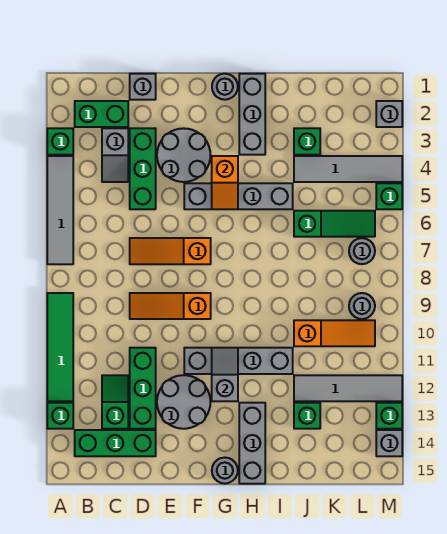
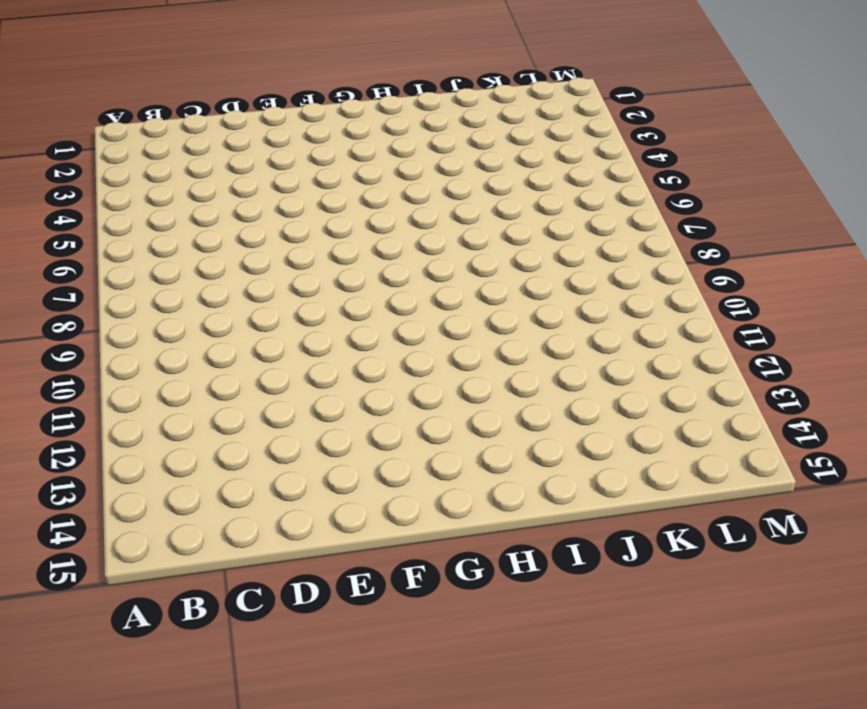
none -> green 1x1 brick [47,128,73,155]
none -> grey 1x4 tile [47,156,73,264]
none -> green 1x4 tile [47,293,73,401]
none -> green 1x1 brick [47,403,73,429]

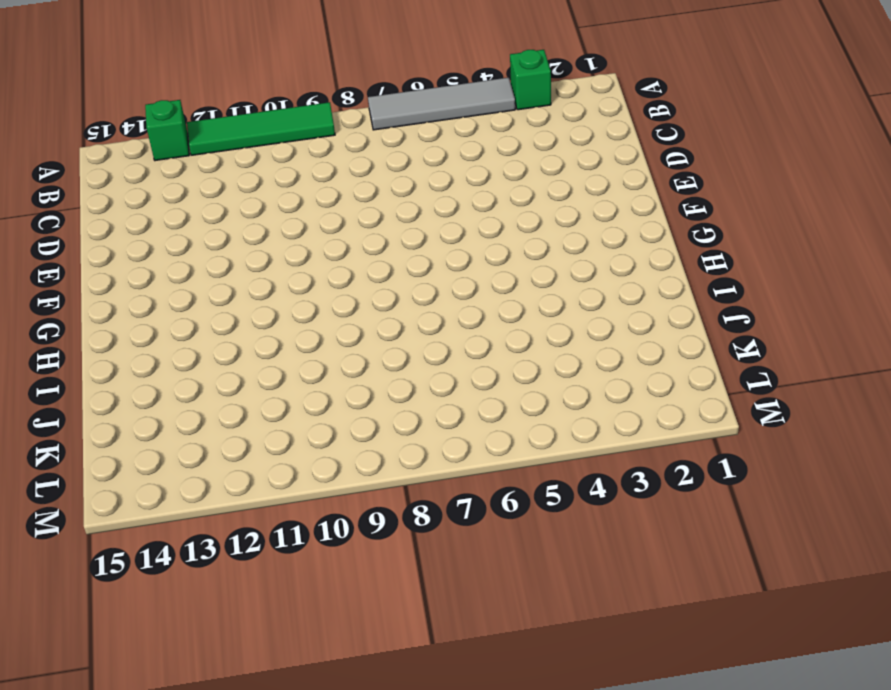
none -> green 1x2 brick [75,101,128,127]
none -> green 1x3 brick [75,430,156,456]
none -> grey 1x2 slope [102,128,128,182]
none -> green 1x2 slope [102,375,128,429]

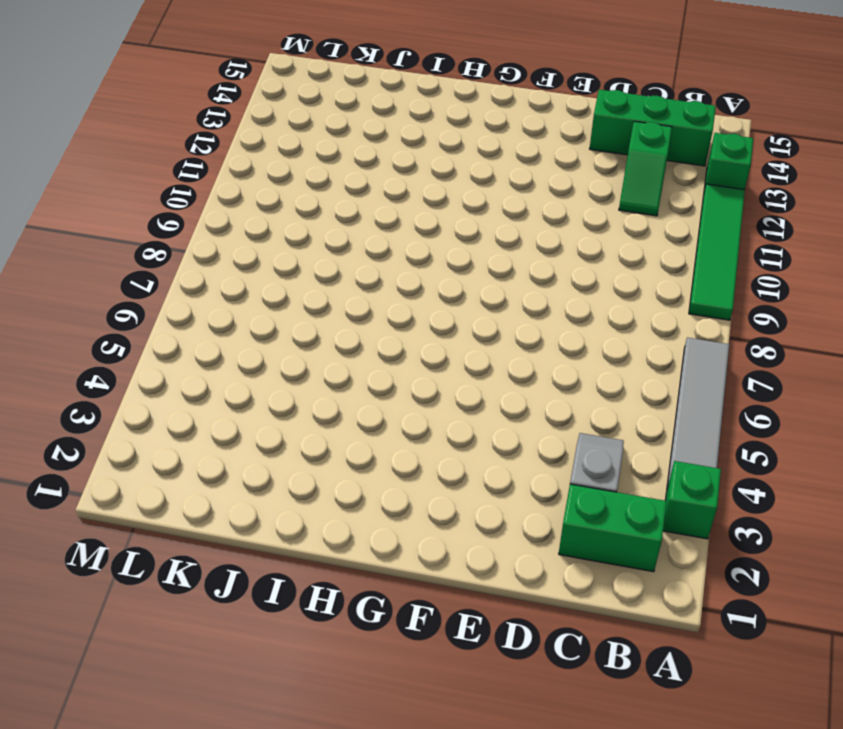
none -> grey 1x1 brick [130,74,156,100]
none -> green 1x3 brick [130,128,156,209]
none -> orange 1x3 slope [130,238,211,264]
none -> orange 1x3 slope [130,293,211,319]

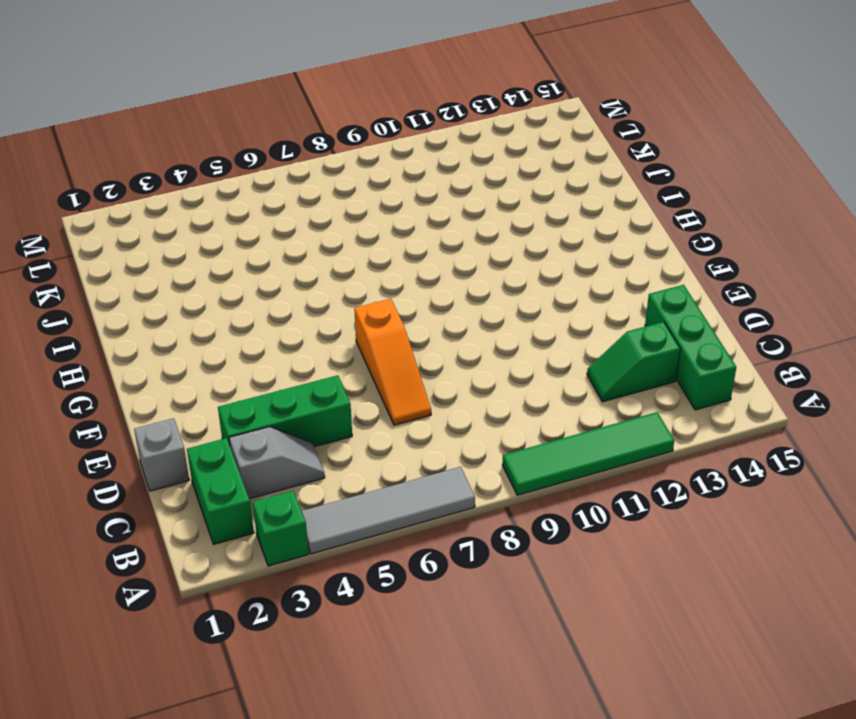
none -> green 1x1 brick [47,403,73,429]
none -> orange 1x3 slope [130,293,211,319]
none -> green 1x3 brick [130,348,156,429]
none -> grey 2x2 round brick [157,128,210,182]

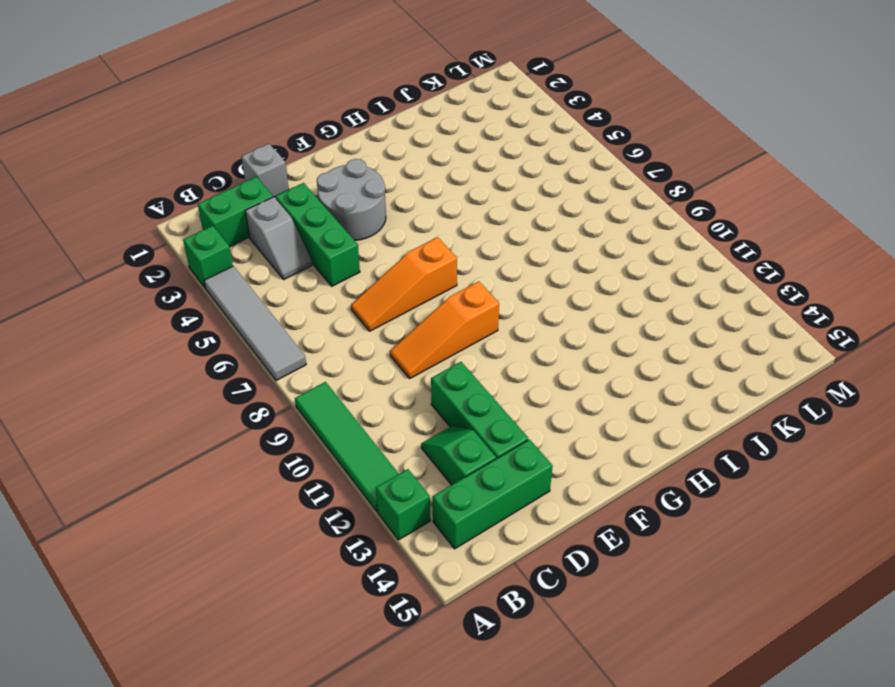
none -> grey 2x2 round brick [157,375,210,429]
none -> grey 1x4 brick [184,183,293,209]
none -> grey 1x4 brick [184,348,293,374]
none -> grey 1x1 round brick [212,74,238,100]

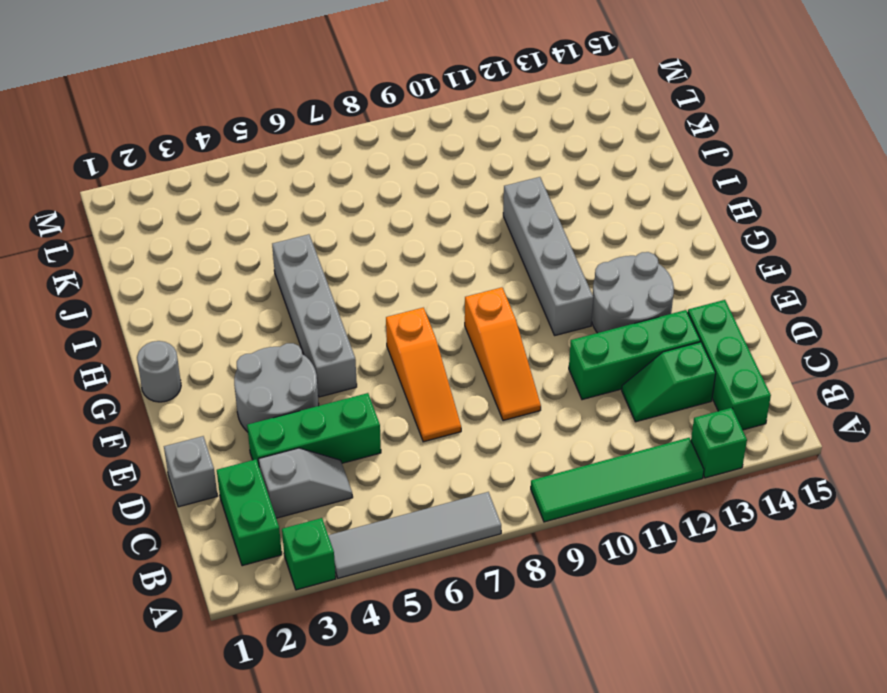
none -> grey 1x1 round brick [212,458,238,484]
none -> grey 1x3 brick [239,74,265,155]
none -> grey 1x3 brick [239,403,265,484]
none -> green 1x1 brick [294,128,320,155]

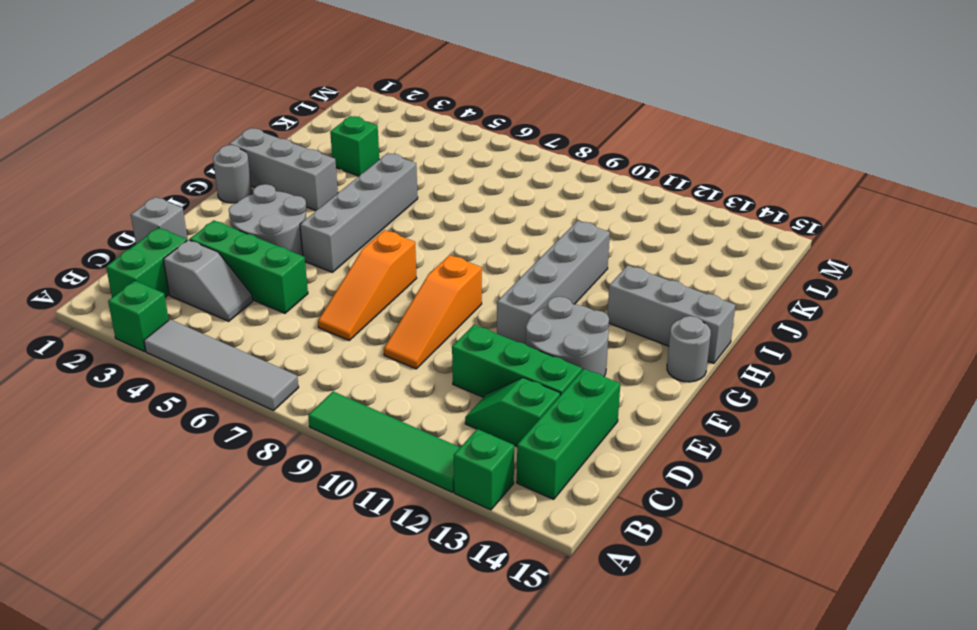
none -> grey 1x4 tile [294,156,402,182]
none -> green 1x3 slope [294,211,375,237]
none -> orange 1x3 slope [294,320,375,346]
none -> grey 1x4 tile [294,375,402,401]

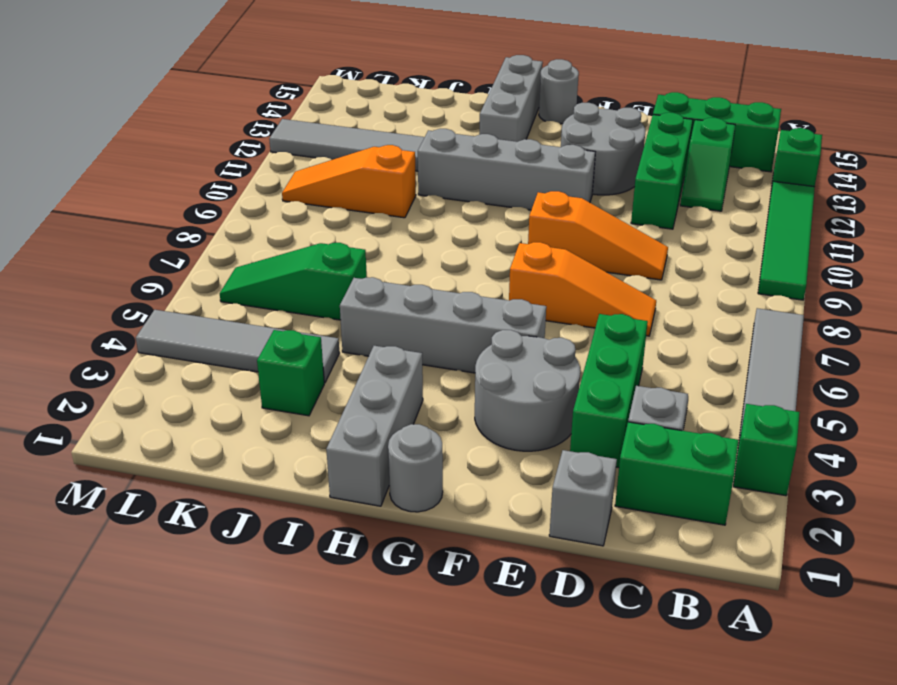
none -> green 1x1 brick [294,403,320,429]
none -> grey 1x1 round brick [349,238,375,264]
none -> grey 1x1 round brick [349,293,375,319]
none -> grey 1x1 brick [376,101,402,127]

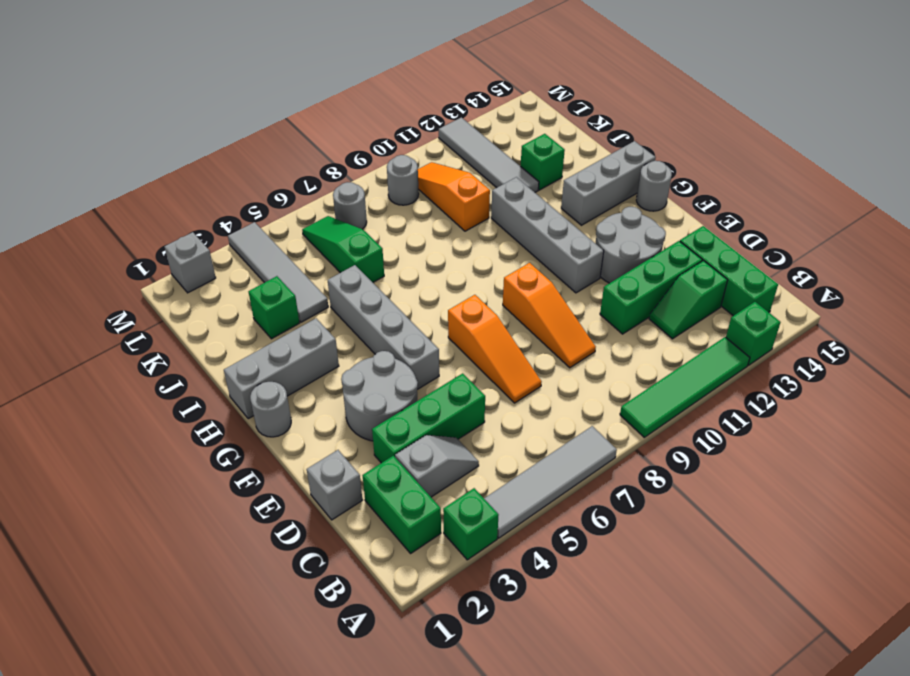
none -> green 1x1 brick [376,183,402,209]
none -> green 1x1 brick [376,403,402,429]
none -> grey 1x1 brick [376,430,402,456]
none -> orange 1x2 slope [212,156,238,209]

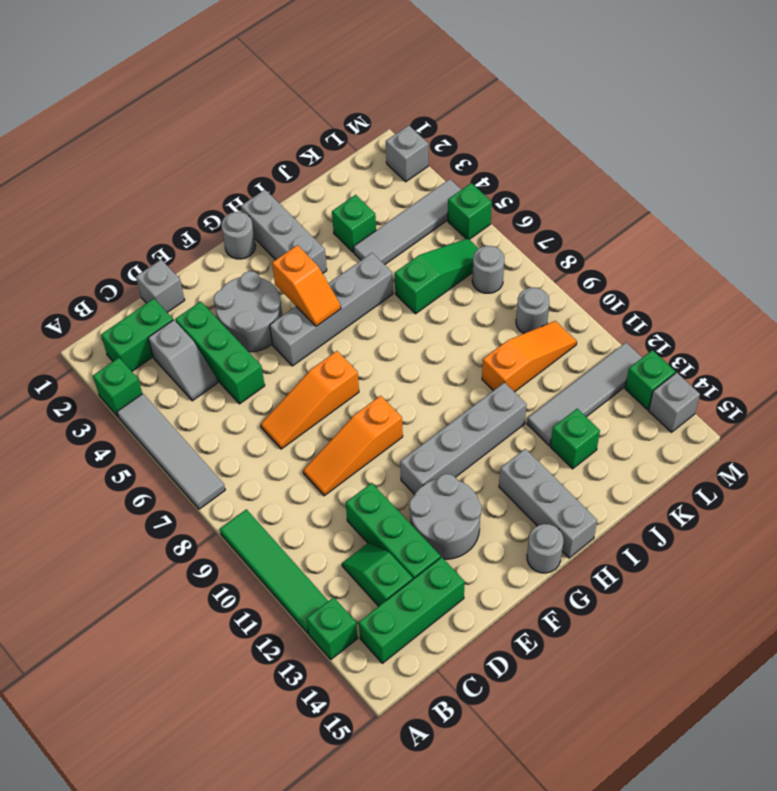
none -> grey 1x2 slope [212,348,238,401]

